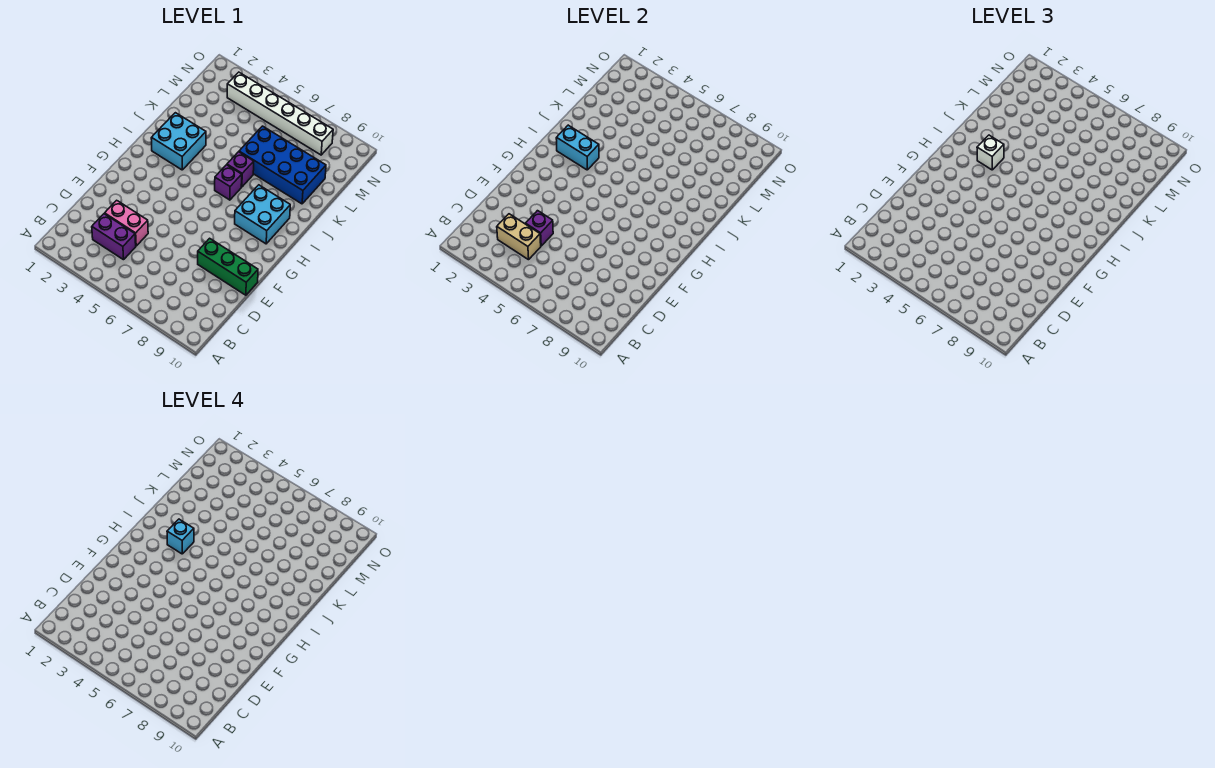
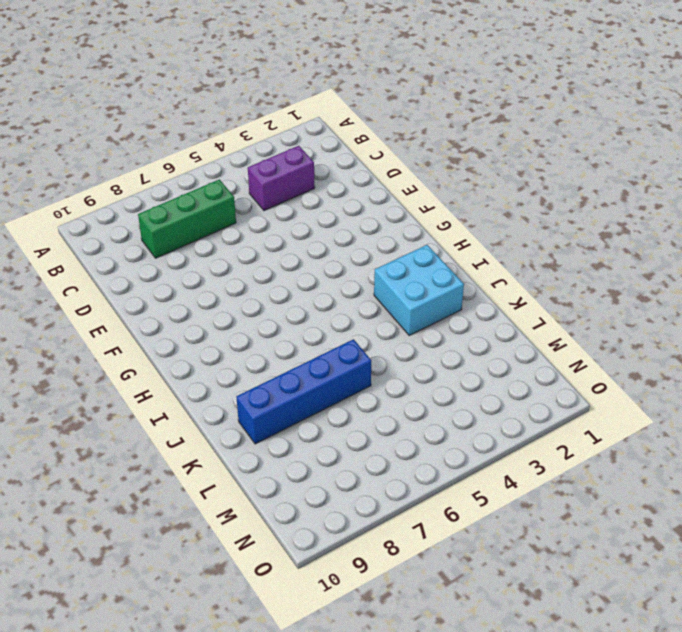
green 1x3 brick [138,179,236,258] -> green 1x3 brick moved to [198,238,258,295]
blue 1x4 brick [236,339,371,444] -> blue 2x4 brick [239,126,326,204]
none -> pink 1x2 brick [105,200,148,246]
none -> cyan 2x2 brick [235,185,290,244]
none -> purple 1x1 brick [215,165,242,200]

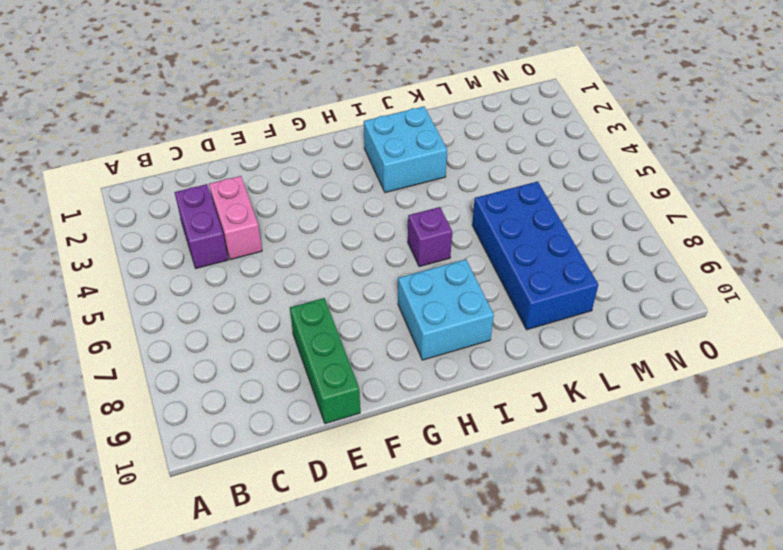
none -> purple 1x1 brick [227,152,254,187]
none -> white 1x6 brick [227,72,333,155]
none -> tan 1x2 brick [497,214,541,260]

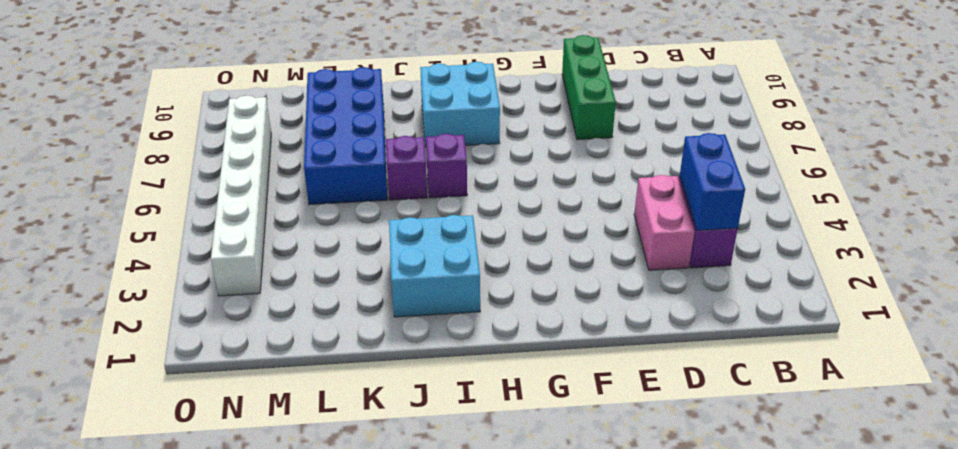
blue 1x2 brick [680,133,745,230] -> tan 1x2 brick [497,214,541,260]
none -> purple 1x1 brick [526,211,553,246]
none -> cyan 1x2 brick [556,125,599,170]
none -> white 1x1 brick [977,135,1004,170]

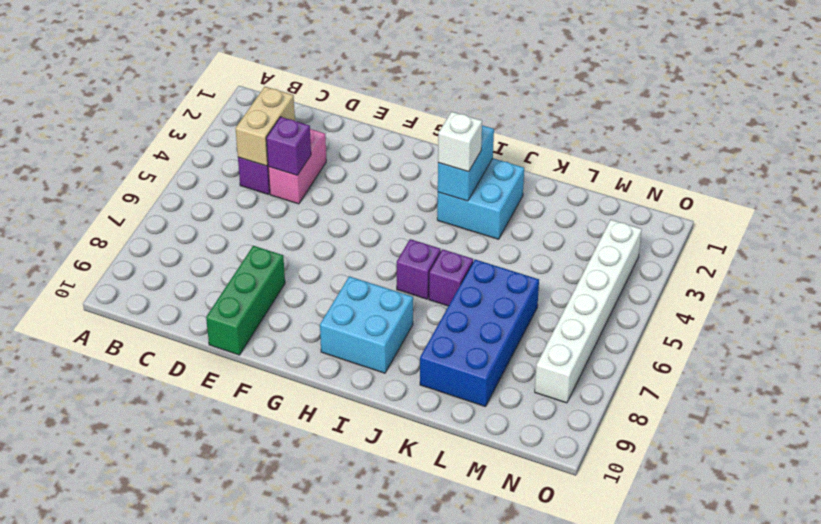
none -> cyan 1x1 brick [167,519,194,554]

